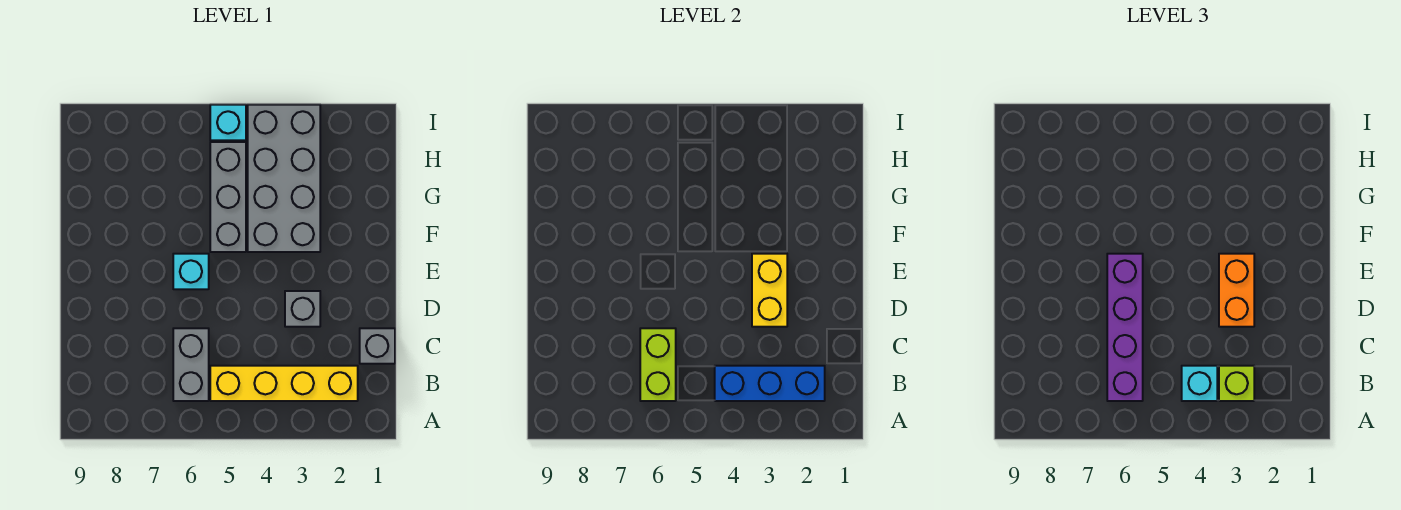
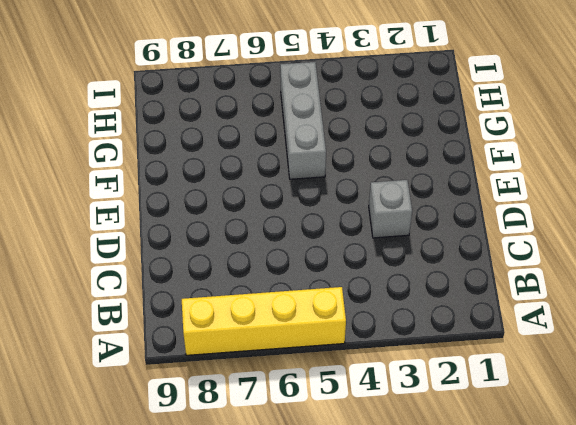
yellow 1x4 brick [182,287,346,355] -> yellow 1x4 brick moved to [210,366,358,401]
none -> grey 1x2 brick [173,328,209,401]
none -> grey 1x1 brick [360,328,395,364]
none -> cyan 1x1 brick [173,254,209,289]

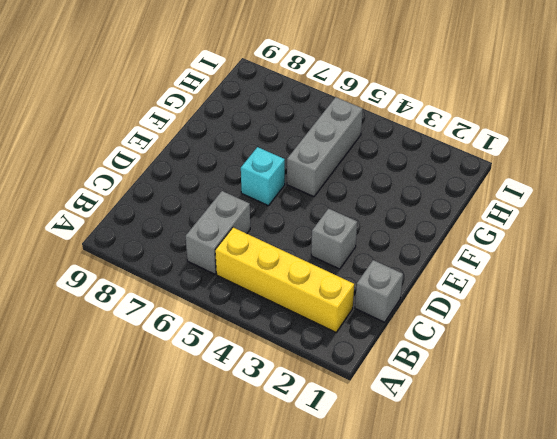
none -> grey 2x4 brick [248,105,320,252]
none -> cyan 1x1 brick [210,105,246,140]
none -> blue 1x3 brick [715,366,825,401]

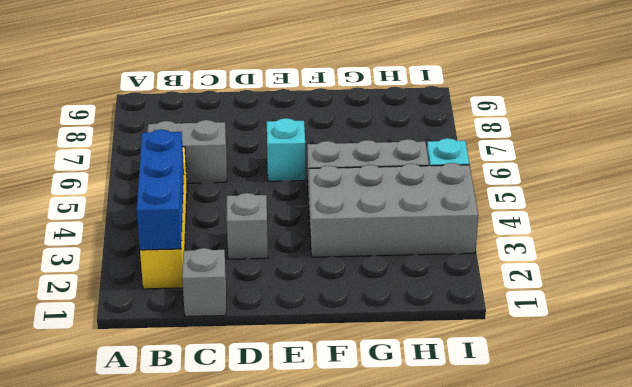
none -> lime 1x2 brick [640,328,676,401]
none -> yellow 1x2 brick [752,254,787,327]
none -> lime 1x1 brick [1219,366,1254,401]

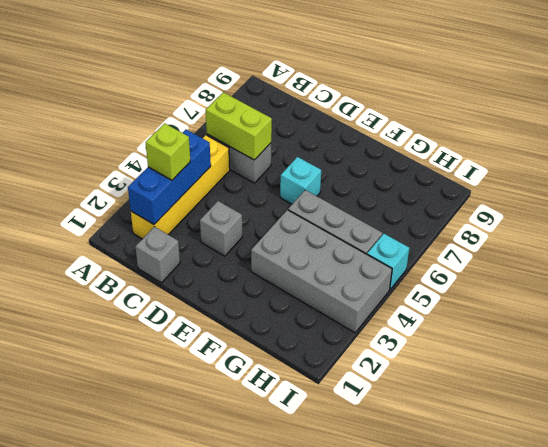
none -> yellow 1x2 brick [752,254,787,327]
none -> cyan 1x1 brick [1182,366,1217,401]
none -> purple 1x4 brick [1107,254,1143,401]

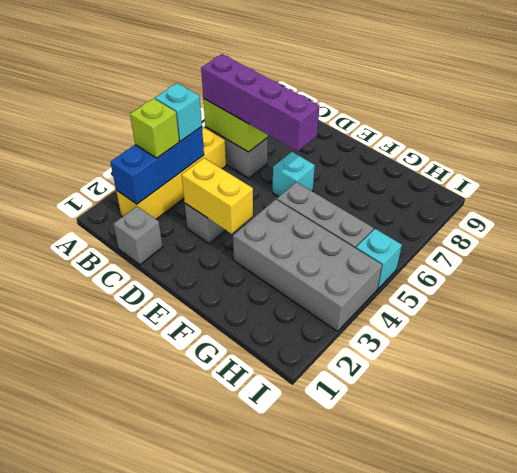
none -> orange 1x2 brick [1219,254,1254,327]

